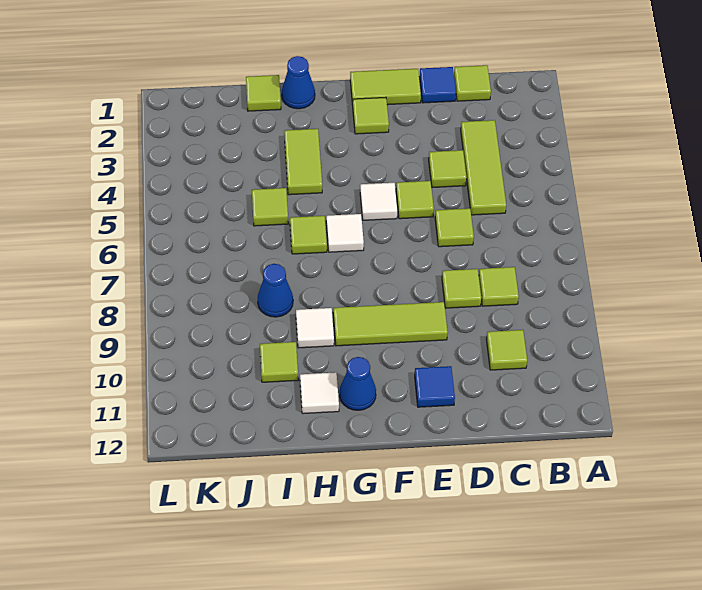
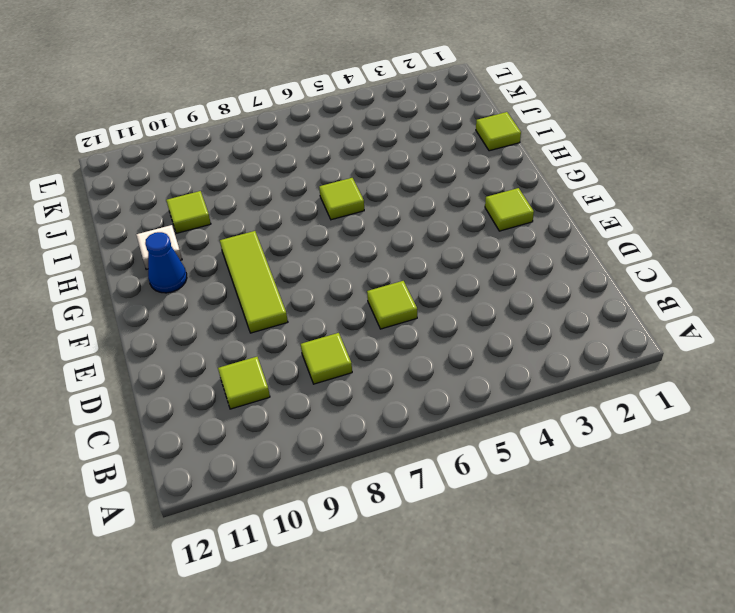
none -> lime 1x1 tile [454,65,491,101]
none -> lime 1x3 tile [461,120,506,215]
none -> blue 1x1 tile [419,67,456,103]

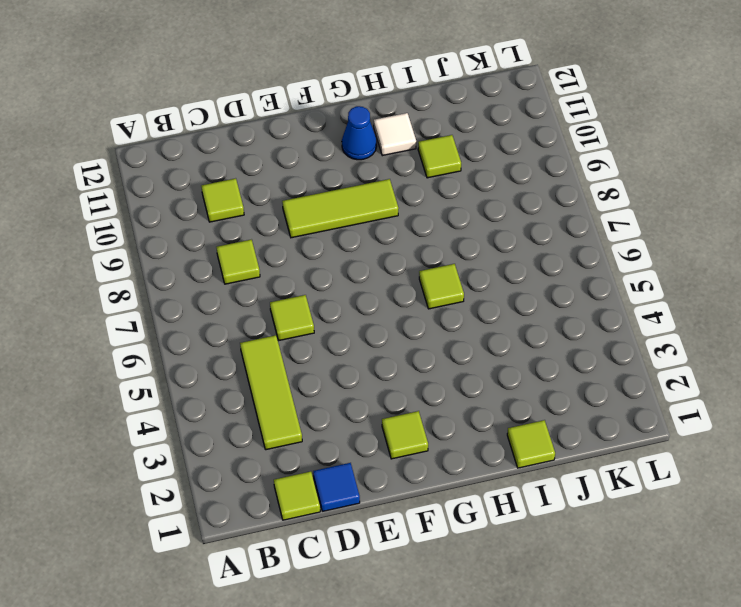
none -> lime 1x1 tile [429,150,467,188]
none -> lime 1x1 tile [442,269,481,308]
none -> lime 1x2 tile [350,69,421,105]

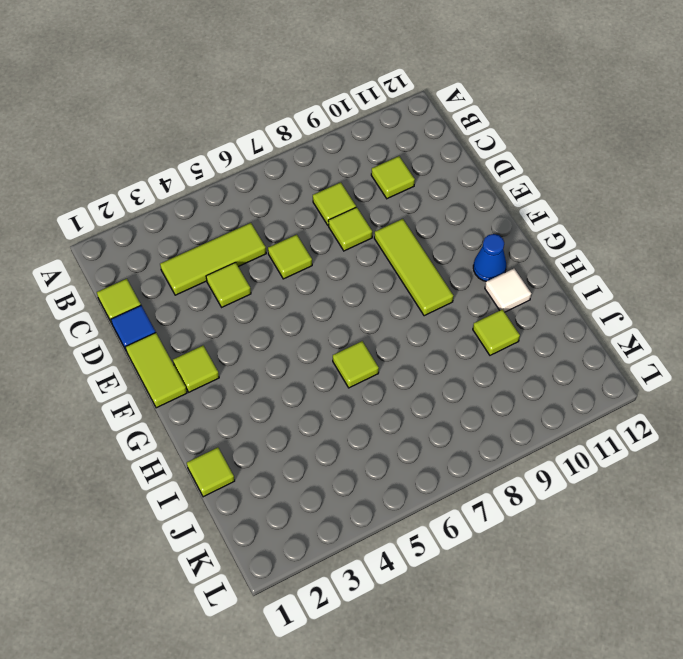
none -> lime 1x1 tile [396,181,434,219]
none -> blue 1x1 tile [415,366,455,407]
none -> white 1x1 tile [360,183,397,220]

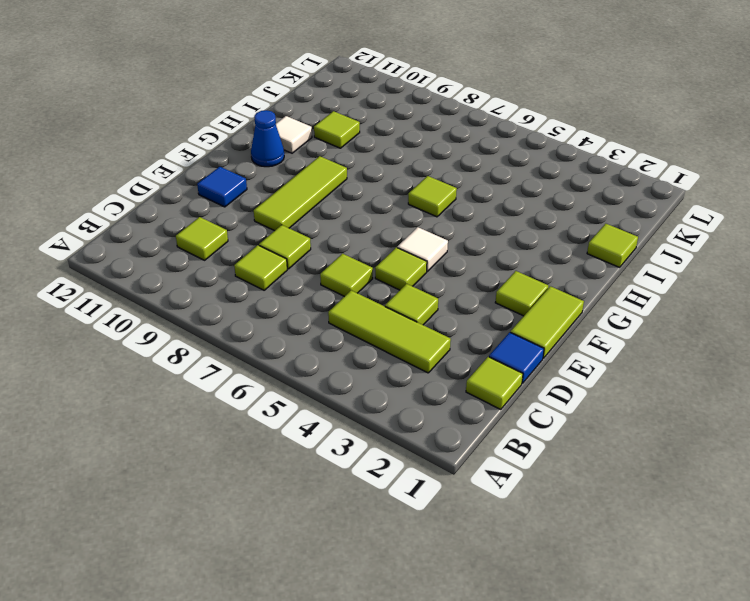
none -> white 1x1 tile [326,214,364,252]
none -> blue 1x1 cone [282,56,315,109]
none -> lime 1x2 tile [284,129,322,195]

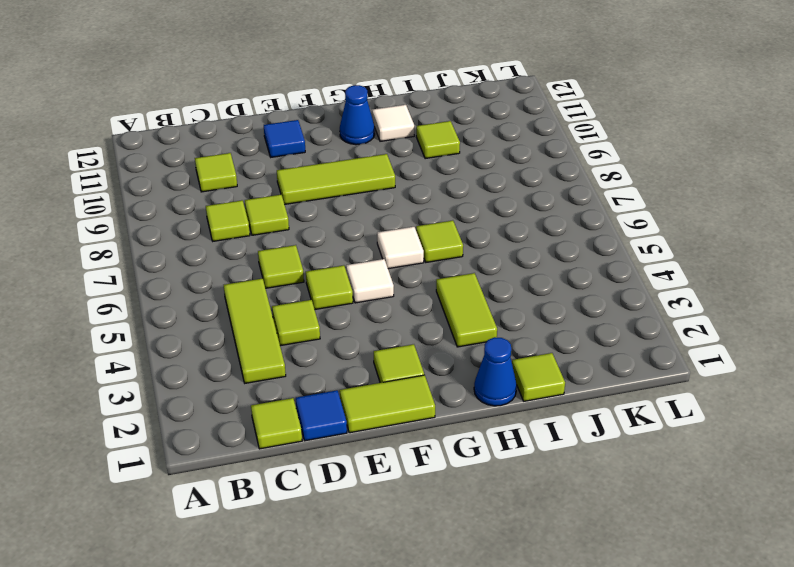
none -> white 1x1 tile [296,308,334,348]
none -> lime 1x1 tile [252,188,288,226]
none -> blue 1x1 cone [258,264,293,317]

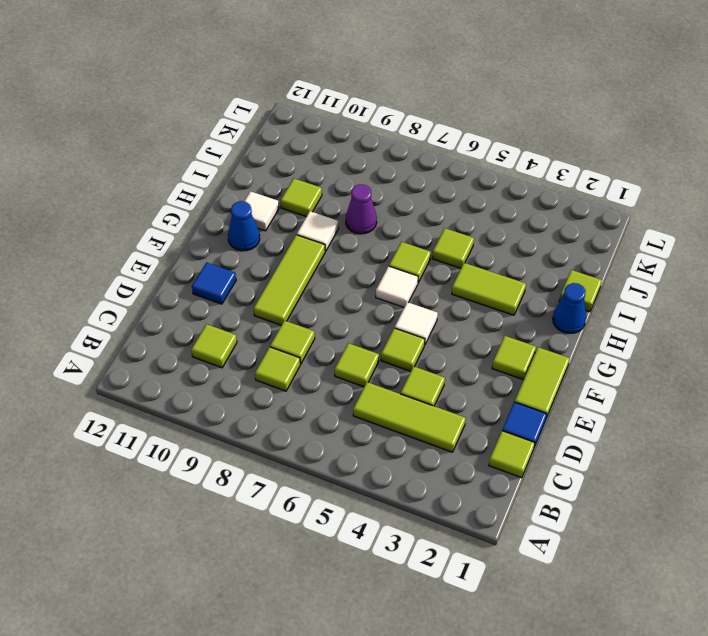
purple 1x1 cone [346,184,377,234] -> blue 1x1 cone [258,264,293,317]

